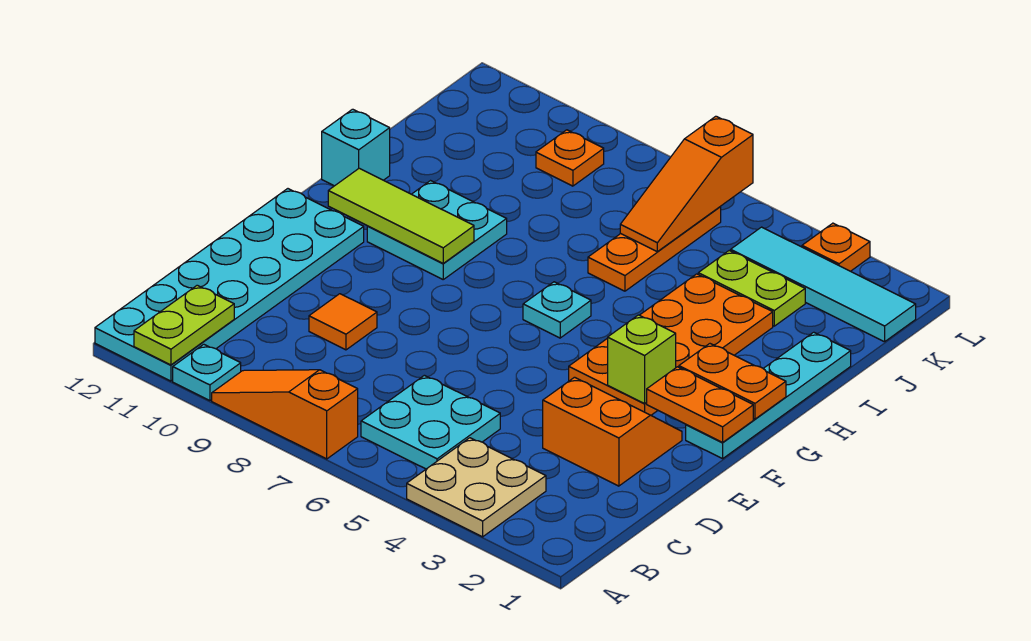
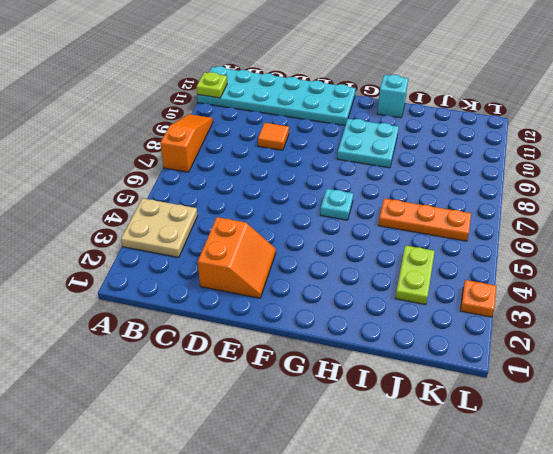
lime 1x1 plate [196,72,227,98] -> lime 1x2 plate [134,285,234,365]
none -> cyan 1x1 plate [173,344,241,401]
none -> cyan 2x2 plate [361,375,500,469]
none -> cyan 1x4 plate [686,332,851,459]

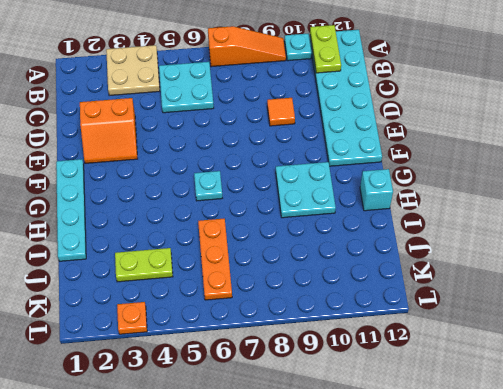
none -> orange 2x4 plate [569,274,773,415]
none -> cyan 1x4 tile [731,227,916,342]
none -> orange 1x1 plate [536,130,604,186]

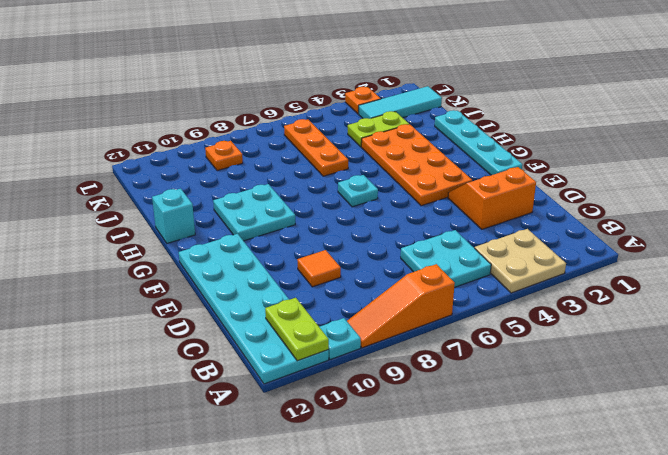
cyan 1x3 tile [358,86,442,119] -> cyan 1x4 tile [731,227,916,342]
none -> orange 1x2 plate [647,367,753,442]
none -> lime 1x1 brick [608,315,676,403]
none -> orange 1x2 plate [679,344,786,419]

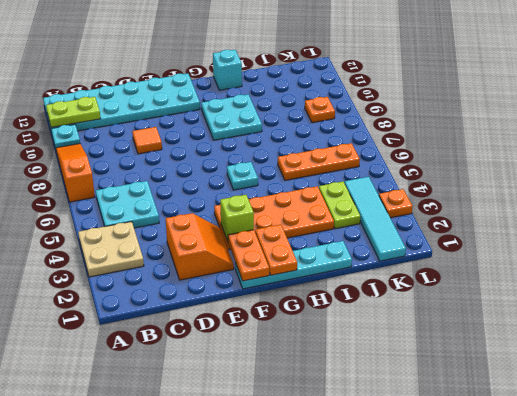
none -> lime 1x3 tile [328,168,474,264]
none -> orange 1x3 slope [620,116,753,252]

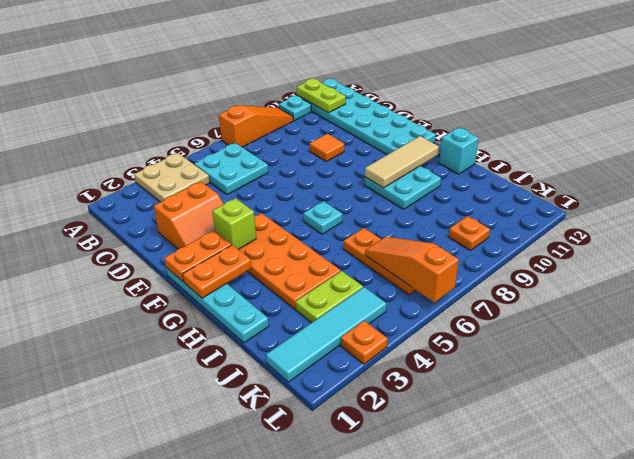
tan 1x3 tile [365,136,439,188] -> lime 1x3 tile [328,168,474,264]

